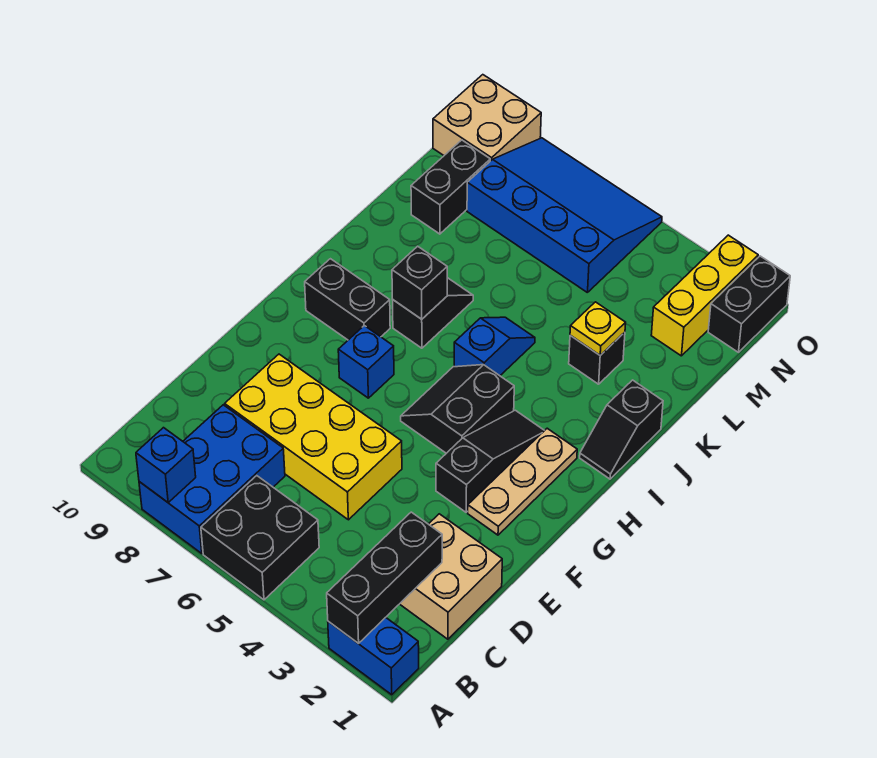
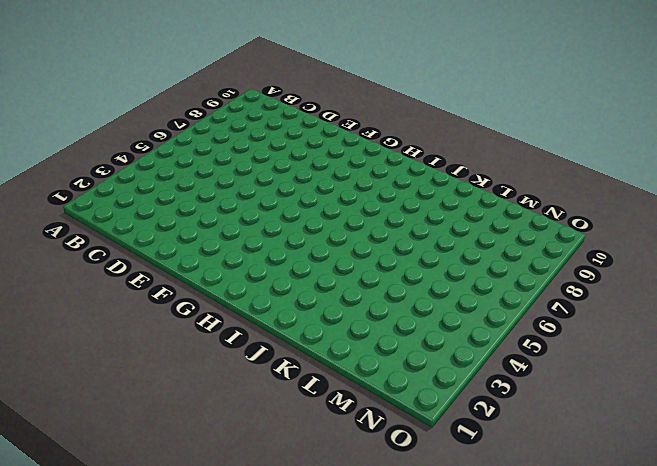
none -> blue 1x2 brick [328,617,419,695]
none -> black 2x2 brick [201,476,319,600]
none -> blue 2x3 brick [139,405,285,553]

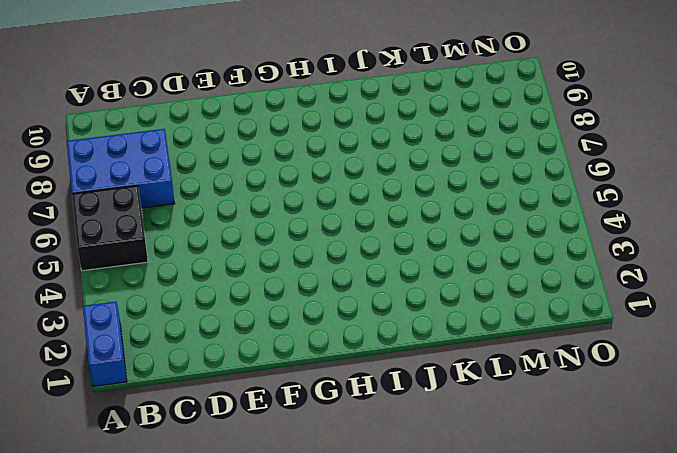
none -> tan 2x2 brick [400,514,502,639]
none -> yellow 2x4 brick [225,354,402,520]
none -> tan 1x3 plate [468,428,577,535]

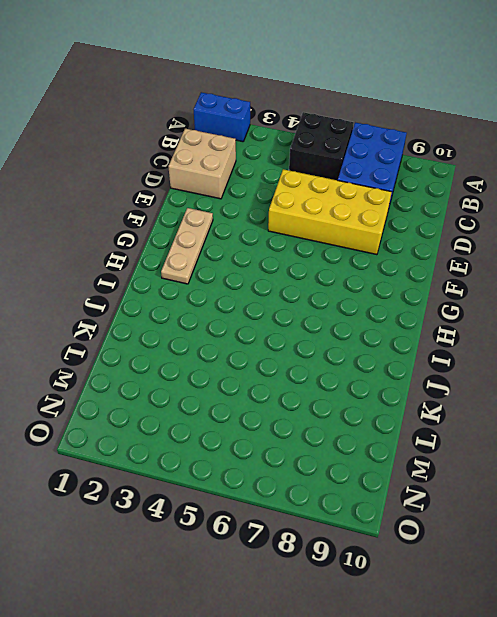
none -> black 1x3 slope [436,410,545,512]
none -> black 2x2 slope [401,365,514,453]
none -> blue 1x1 brick [338,326,394,398]

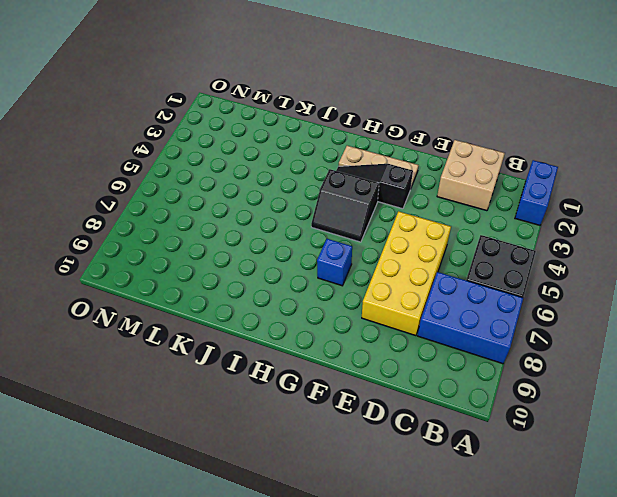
none -> black 1x2 brick [305,259,390,340]
none -> black 1x2 slope [580,380,663,479]
none -> blue 1x2 slope [454,317,535,376]

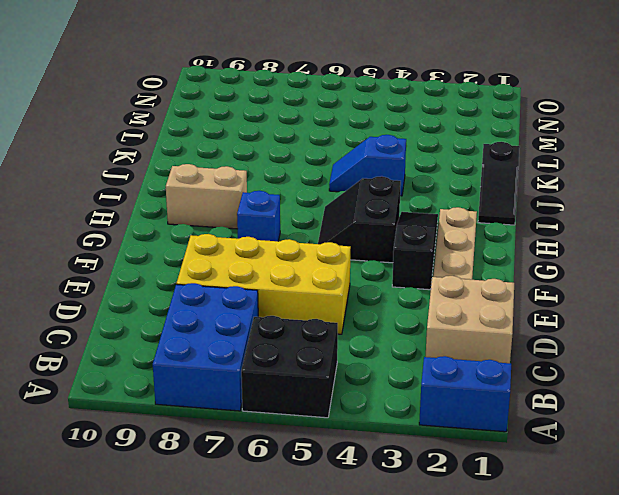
tan 1x2 brick [166,164,247,229] -> black 1x2 brick [305,259,390,340]
blue 1x2 slope [329,135,406,196] -> blue 1x2 slope turned to [454,317,535,376]
none -> black 1x2 slope [393,278,473,348]
none -> black 1x1 brick [569,332,625,384]
none -> black 1x2 brick [411,140,490,234]

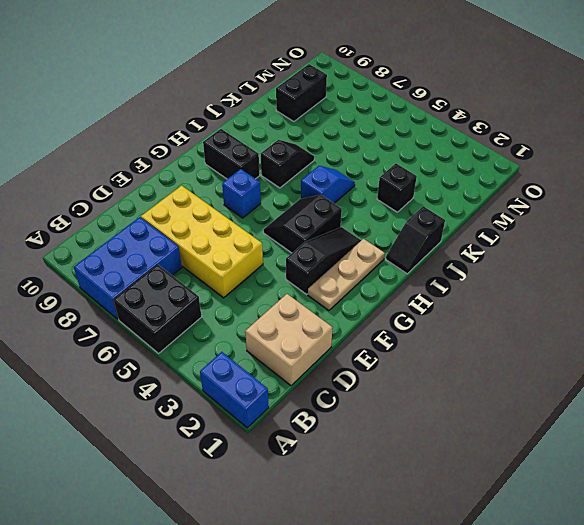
none -> yellow 1x3 brick [651,235,758,356]
none -> blue 3x4 slope [467,138,662,293]
none -> black 1x2 brick [708,256,790,352]

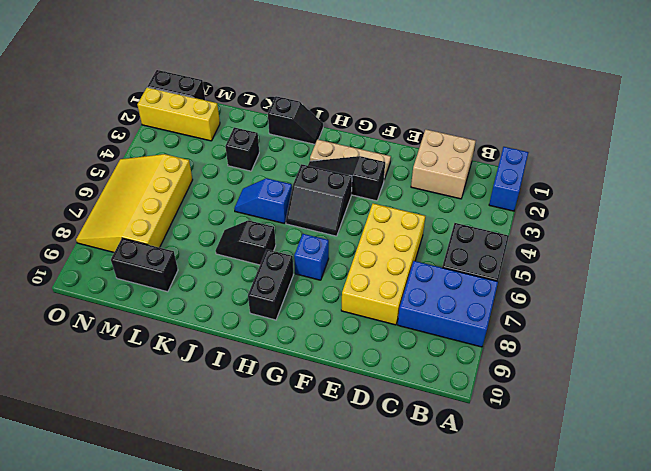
yellow 3x4 slope [76,154,193,252] -> blue 3x4 slope [467,138,662,293]
none -> tan 2x2 brick [433,75,541,161]
none -> black 1x3 brick [327,512,442,644]
none -> blue 1x1 brick [136,428,196,502]

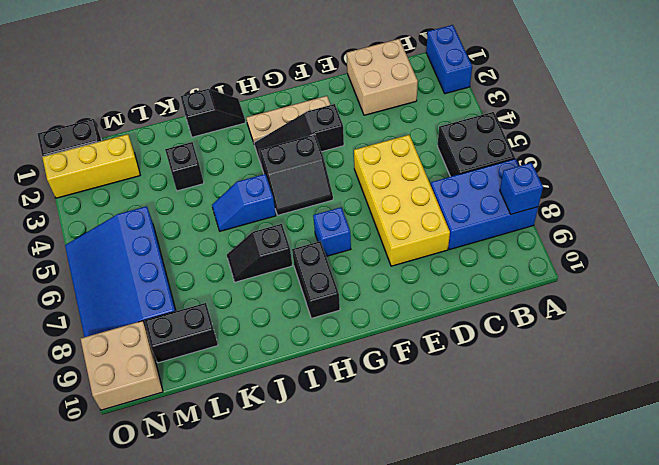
none -> black 1x3 brick [327,512,442,644]
none -> black 1x1 brick [392,246,447,319]
none -> yellow 1x1 plate [570,302,626,355]

